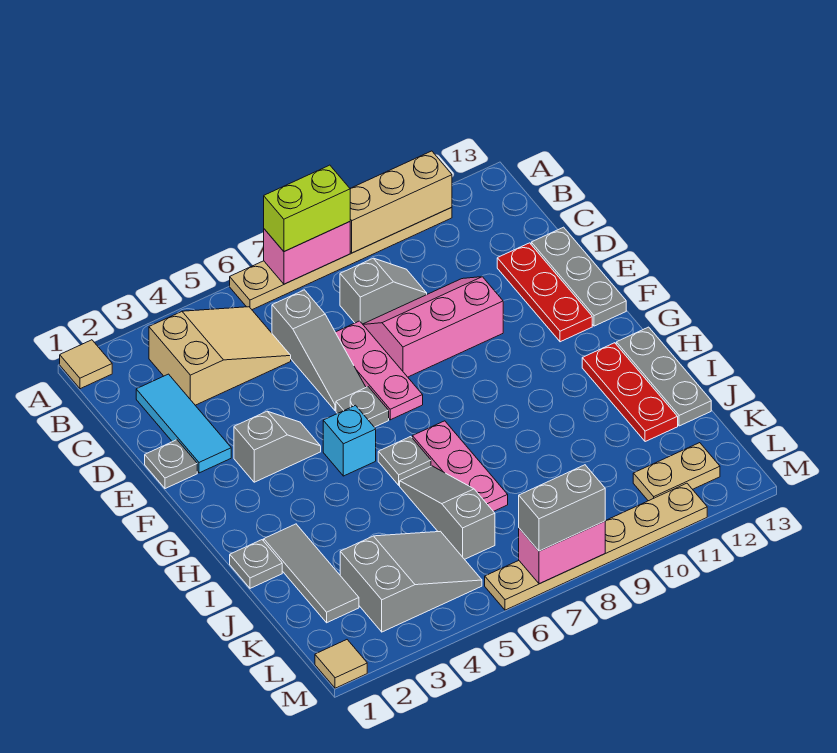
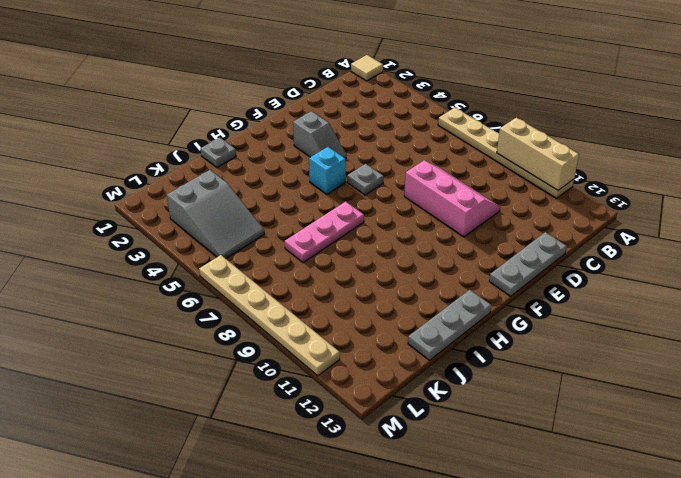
none -> tan 2x3 slope [149,307,291,405]
none -> cyan 1x3 tile [136,374,231,473]
none -> grey 1x3 slope [272,290,366,410]
none -> grey 1x2 slope [340,258,427,324]

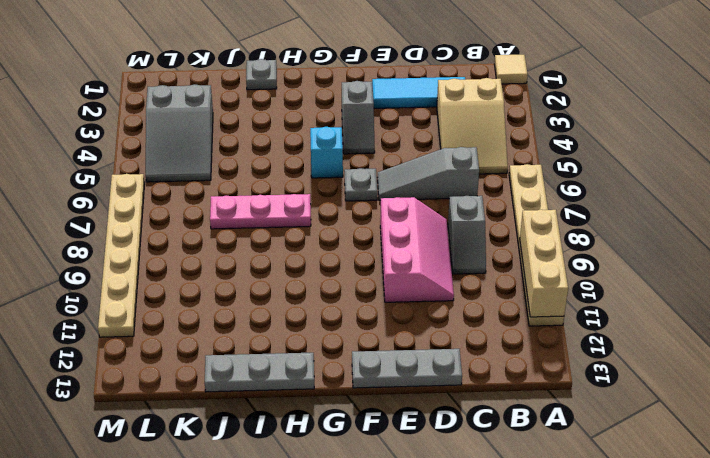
none -> pink 1x3 plate [335,321,423,420]
none -> red 1x3 plate [497,243,592,342]
none -> grey 1x1 plate [145,440,197,489]
none -> grey 1x1 plate [378,437,431,485]

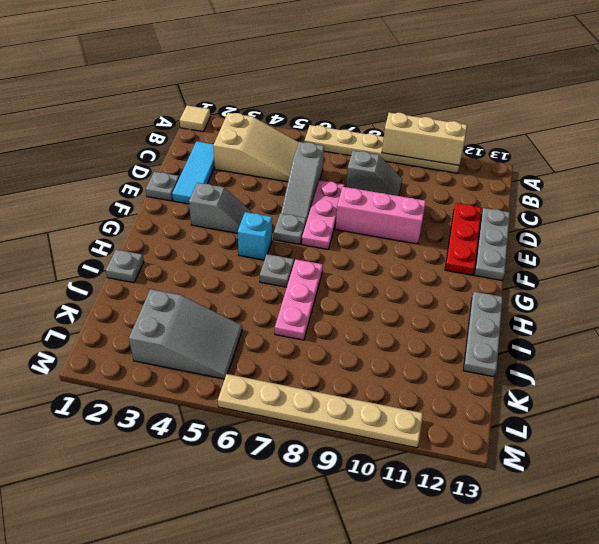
none -> red 1x3 plate [582,343,678,442]
none -> grey 1x3 tile [264,524,359,623]
none -> grey 1x3 slope [400,466,495,559]
none -> tan 1x2 plate [633,443,720,501]

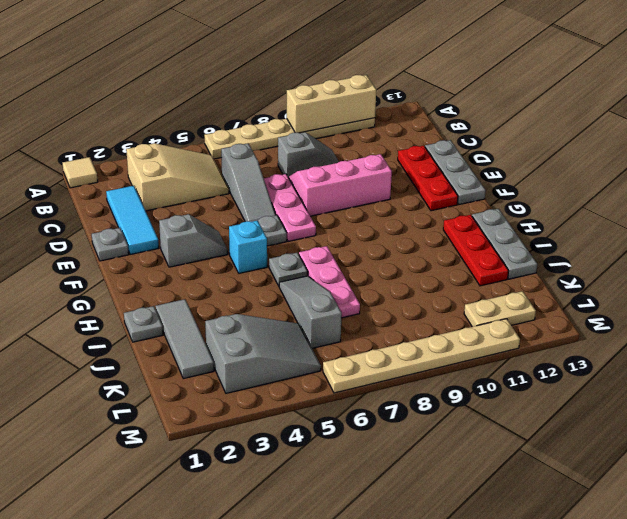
none -> tan 1x1 tile [315,640,367,688]
none -> pink 1x2 brick [264,222,350,284]
none -> pink 1x2 brick [519,521,605,584]
none -> lime 1x2 brick [264,165,350,252]

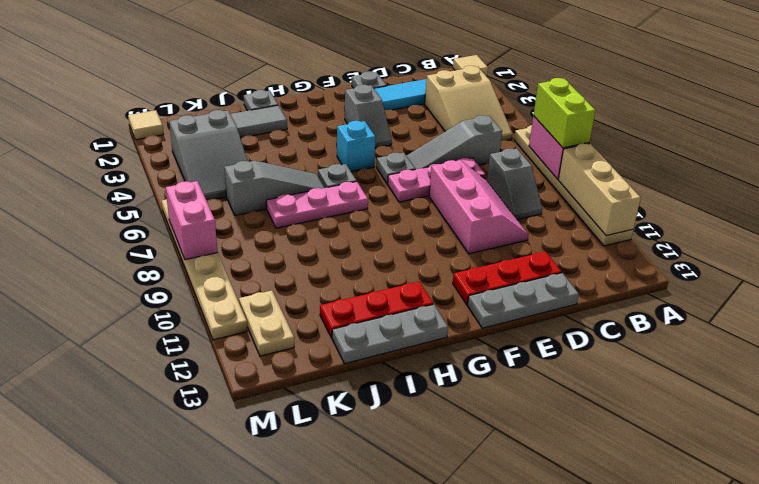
none -> grey 1x2 brick [519,465,605,551]

